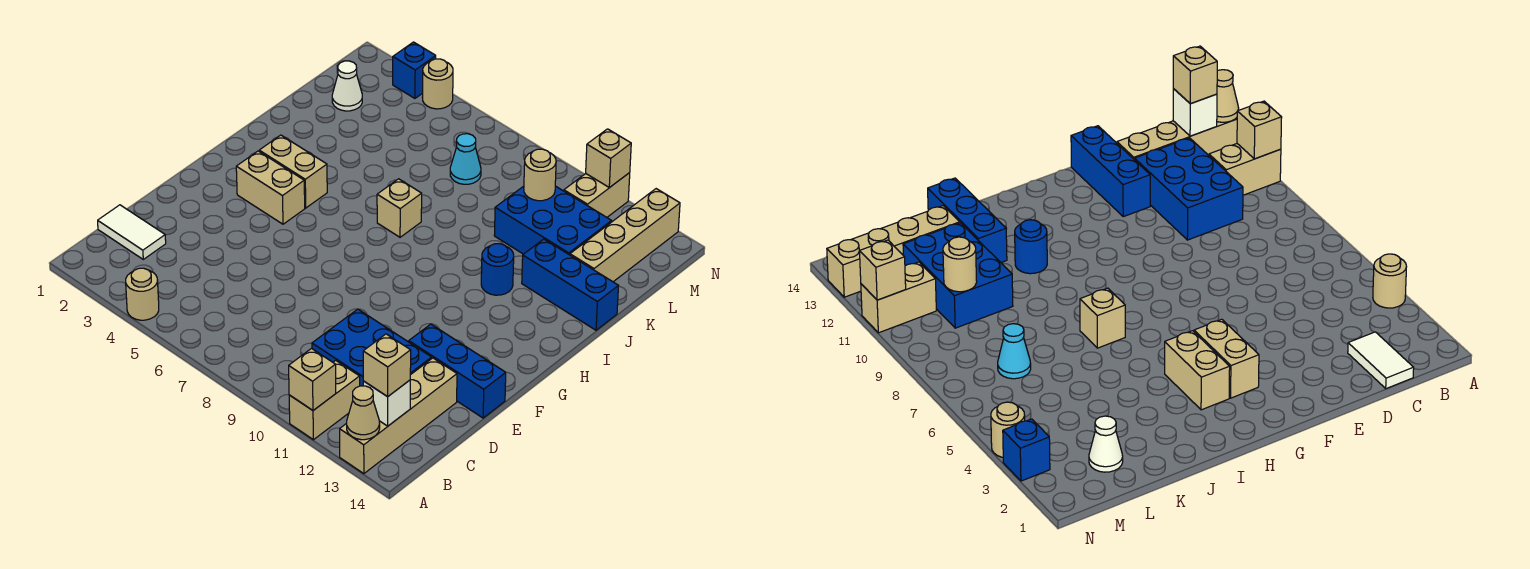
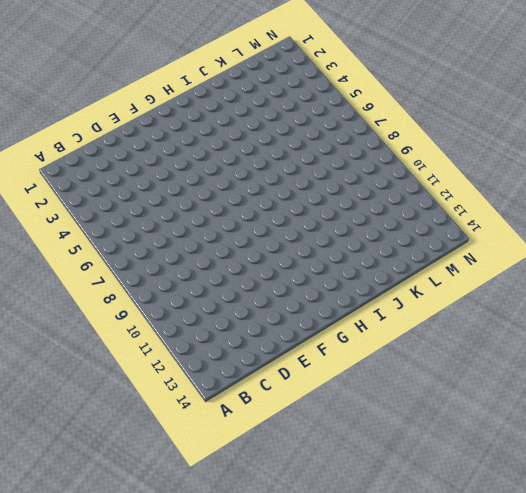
none -> tan 1x1 round brick [126,268,159,320]
none -> tan 1x2 brick [289,360,360,440]
none -> tan 1x4 brick [340,358,457,474]

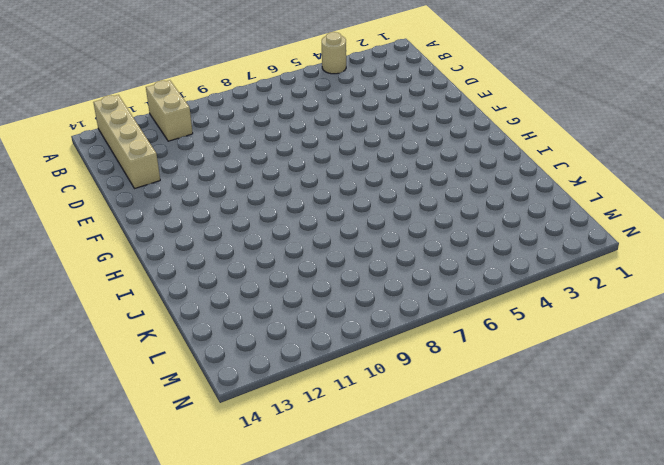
none -> white 1x2 tile [98,205,166,259]
none -> blue 2x3 brick [312,309,432,386]
none -> blue 1x3 brick [409,324,506,418]

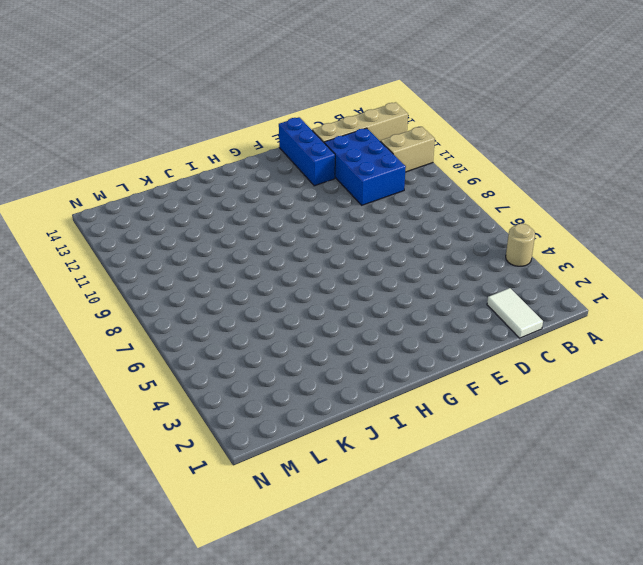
none -> tan 1x2 brick [236,151,305,224]
none -> tan 1x2 brick [259,135,327,208]
none -> tan 1x1 brick [377,179,422,237]

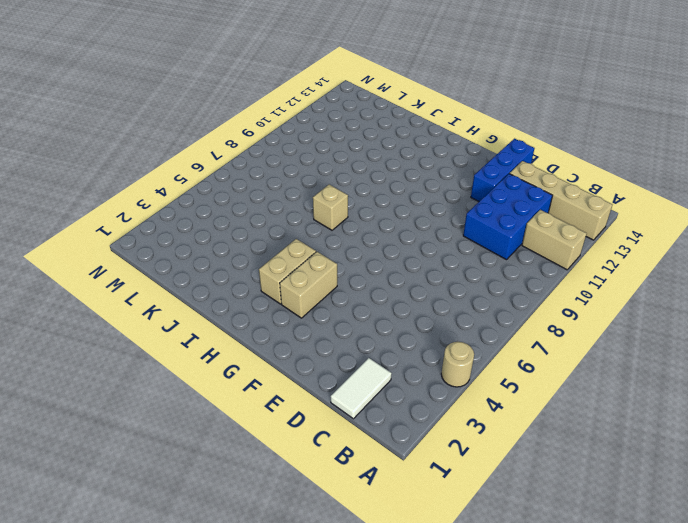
none -> blue 1x1 round brick [481,244,514,295]
none -> blue 1x3 brick [522,239,618,330]
none -> blue 2x3 brick [494,186,612,255]

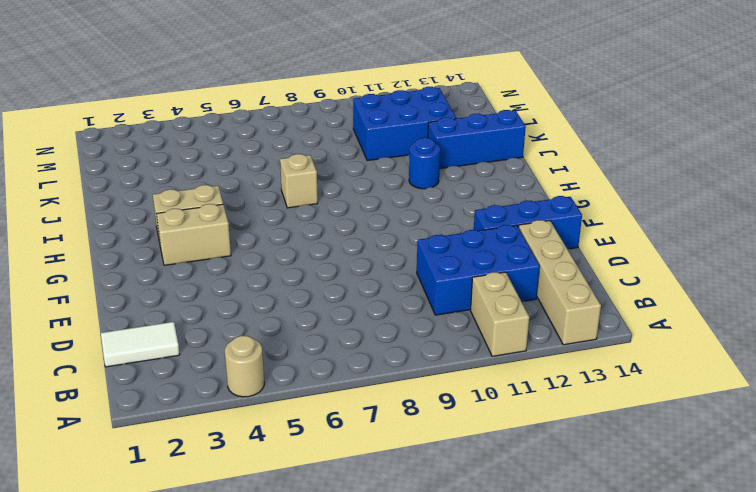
none -> tan 1x4 brick [570,189,680,282]
none -> white 1x1 cone [332,61,362,111]
none -> cyan 1x1 cone [450,134,481,184]

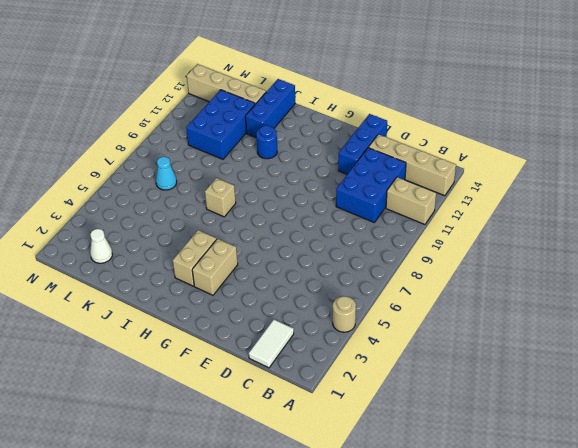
none -> tan 1x2 brick [564,173,630,217]
none -> blue 1x1 brick [393,42,436,98]
none -> tan 1x1 round brick [422,59,453,109]

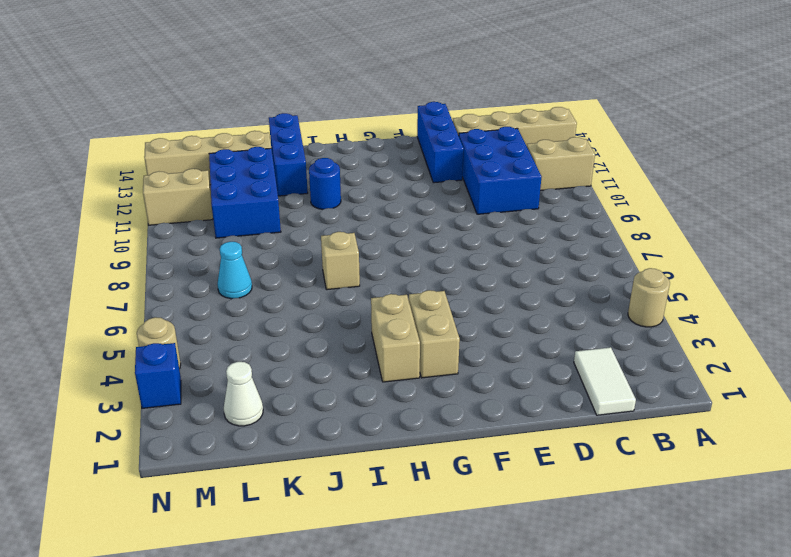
none -> tan 1x1 brick [289,349,336,410]
none -> tan 1x1 cone [347,386,380,440]
none -> white 1x1 brick [363,380,410,426]

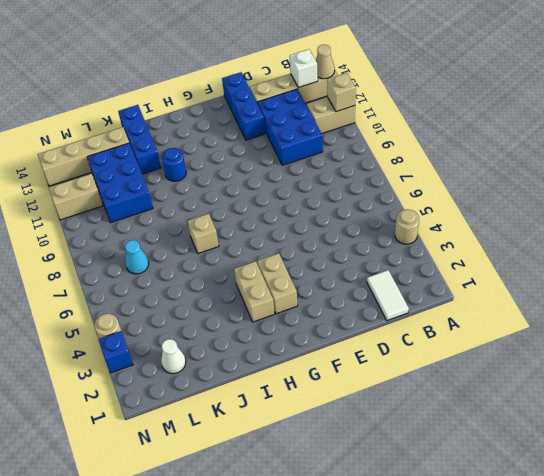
none -> tan 1x1 round brick [524,149,556,201]
none -> tan 1x1 brick [586,129,631,188]
none -> tan 1x1 brick [363,334,411,397]

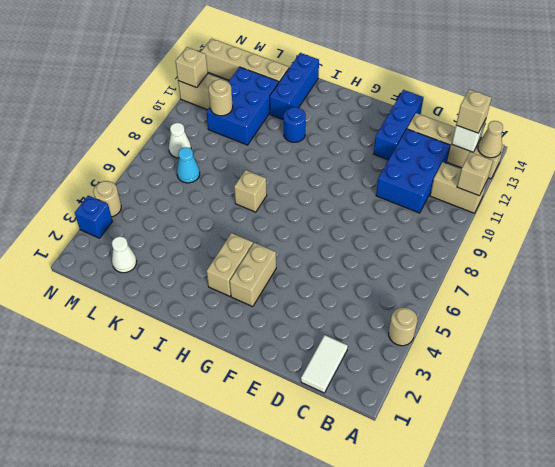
white 1x1 cone [169,123,191,158] -> none

